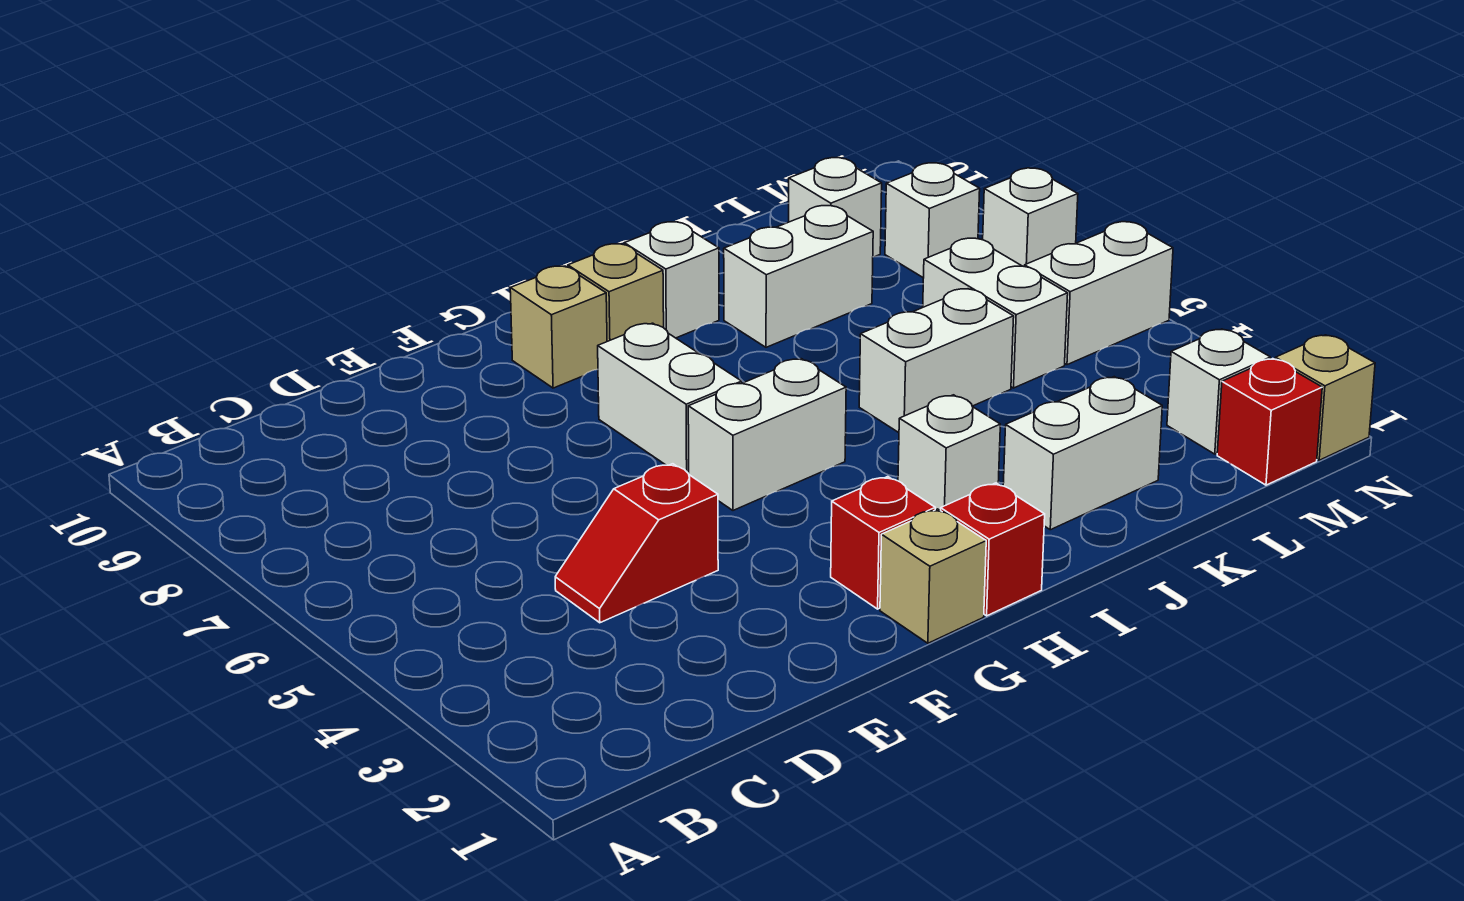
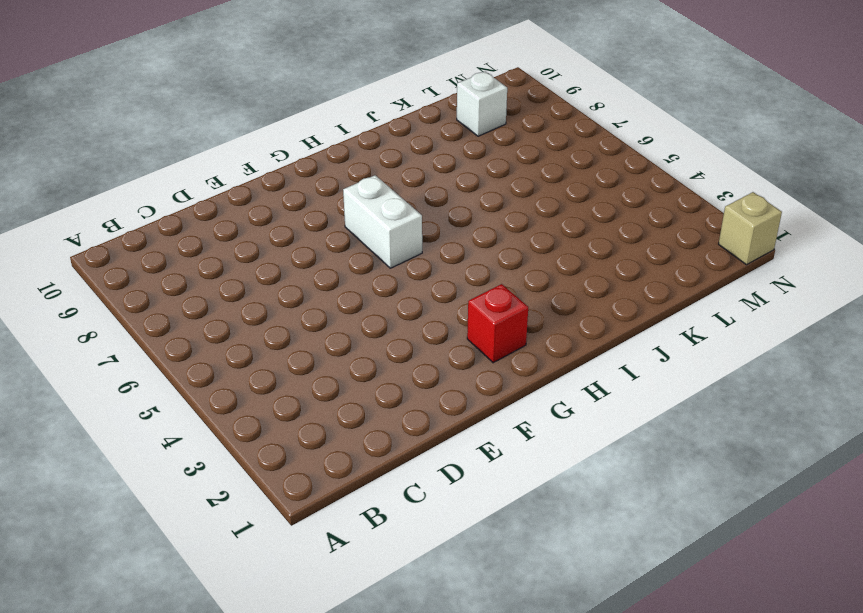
none -> red 1x2 slope [555,464,718,623]
none -> tan 1x1 brick [880,509,986,643]
none -> white 1x2 brick [688,359,846,510]

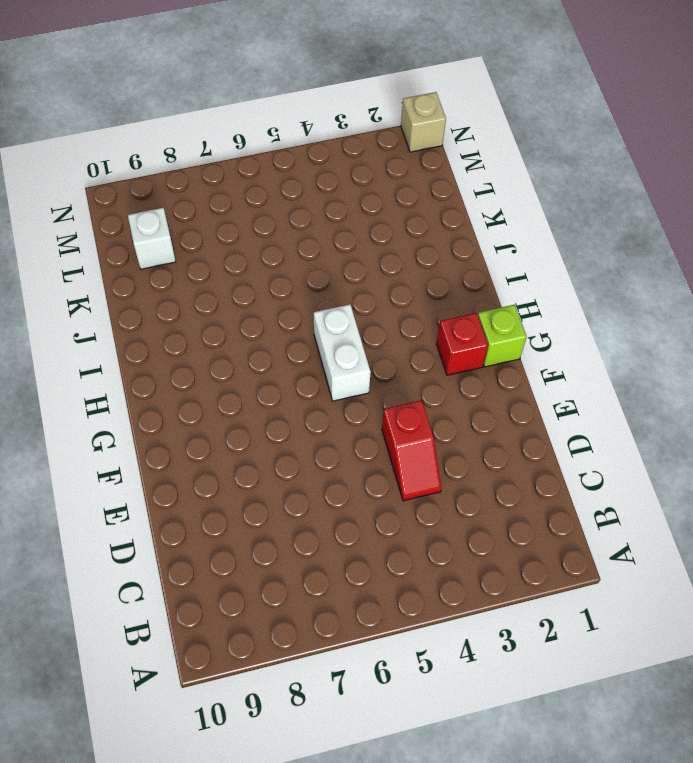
lime 1x1 brick [478,305,527,367] -> tan 1x1 brick [880,509,986,643]
none -> white 1x2 brick [598,323,742,474]
none -> tan 1x1 brick [510,266,607,388]
none -> red 1x1 brick [941,483,1045,616]

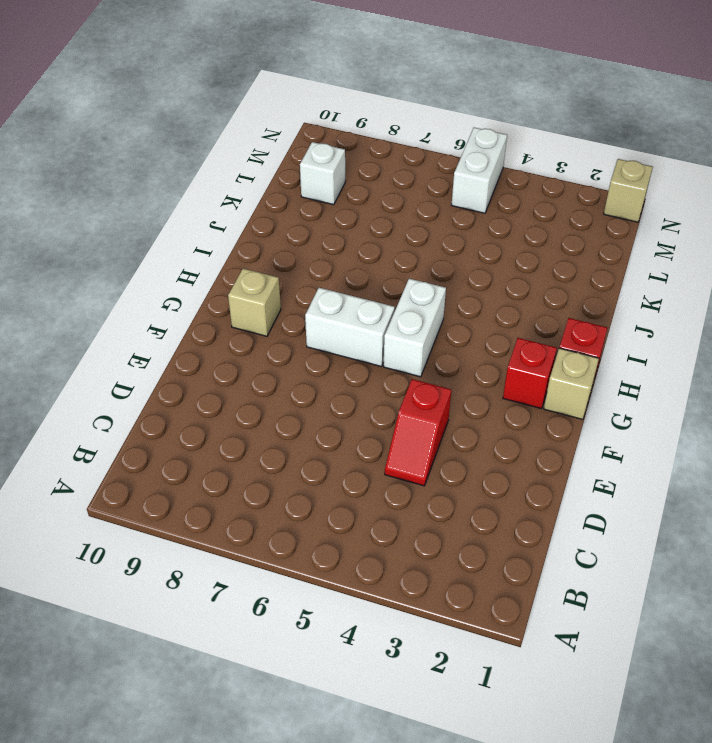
none -> tan 1x1 brick [568,244,664,341]
none -> white 1x1 brick [898,395,1000,511]
none -> white 1x1 brick [624,222,719,338]

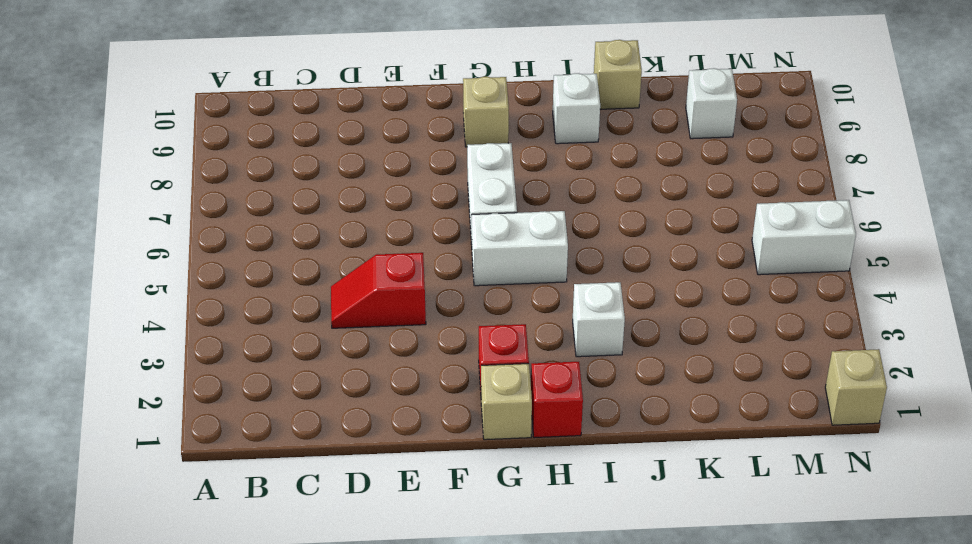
tan 1x1 brick [594,40,642,109] -> tan 1x1 brick moved to [568,244,664,341]
none -> white 1x2 brick [1003,377,1162,530]
none -> white 1x2 brick [859,289,1014,433]
none -> white 1x2 brick [724,206,873,347]

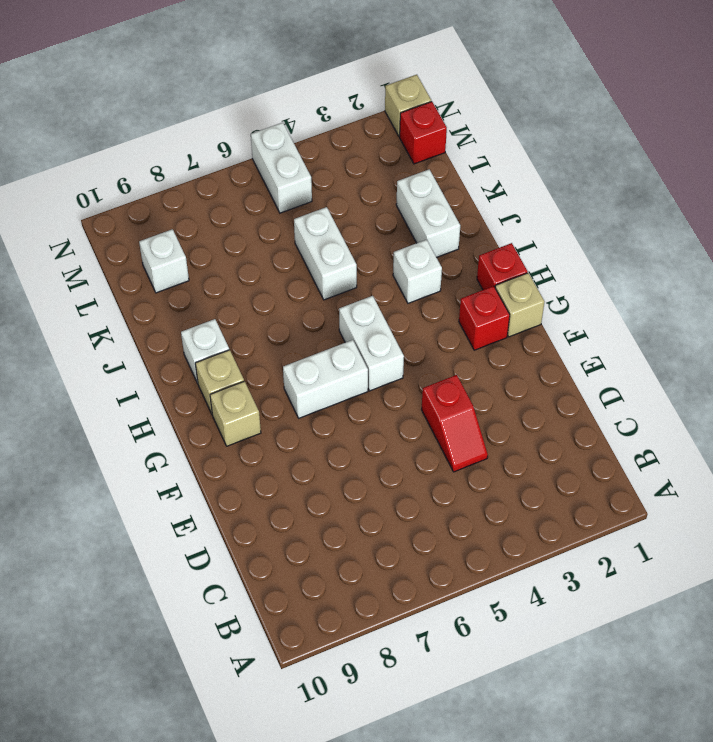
none -> white 1x2 brick [724,206,873,347]
none -> white 1x2 brick [923,238,1068,388]
none -> white 1x1 brick [1167,329,1270,454]

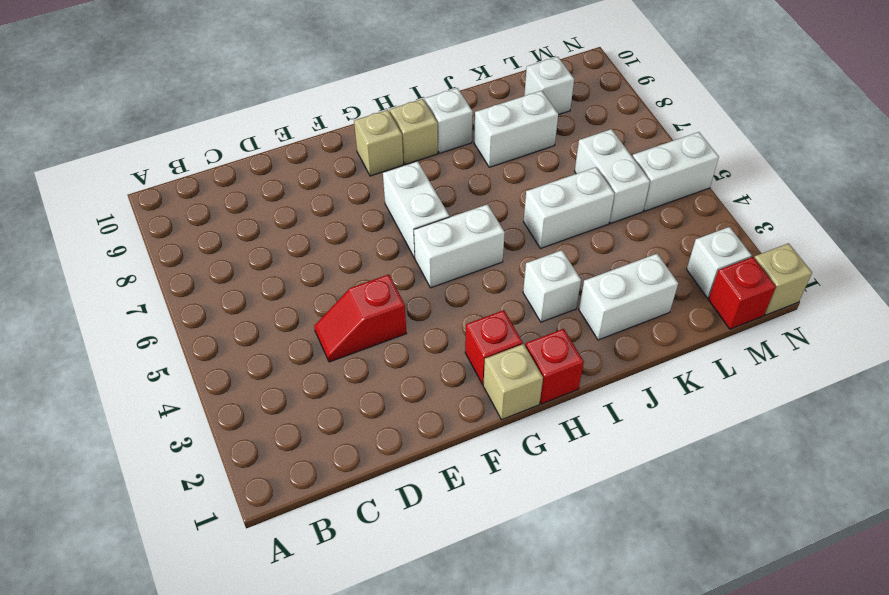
none -> white 1x1 brick [885,163,980,278]
none -> white 1x1 brick [983,168,1078,267]

